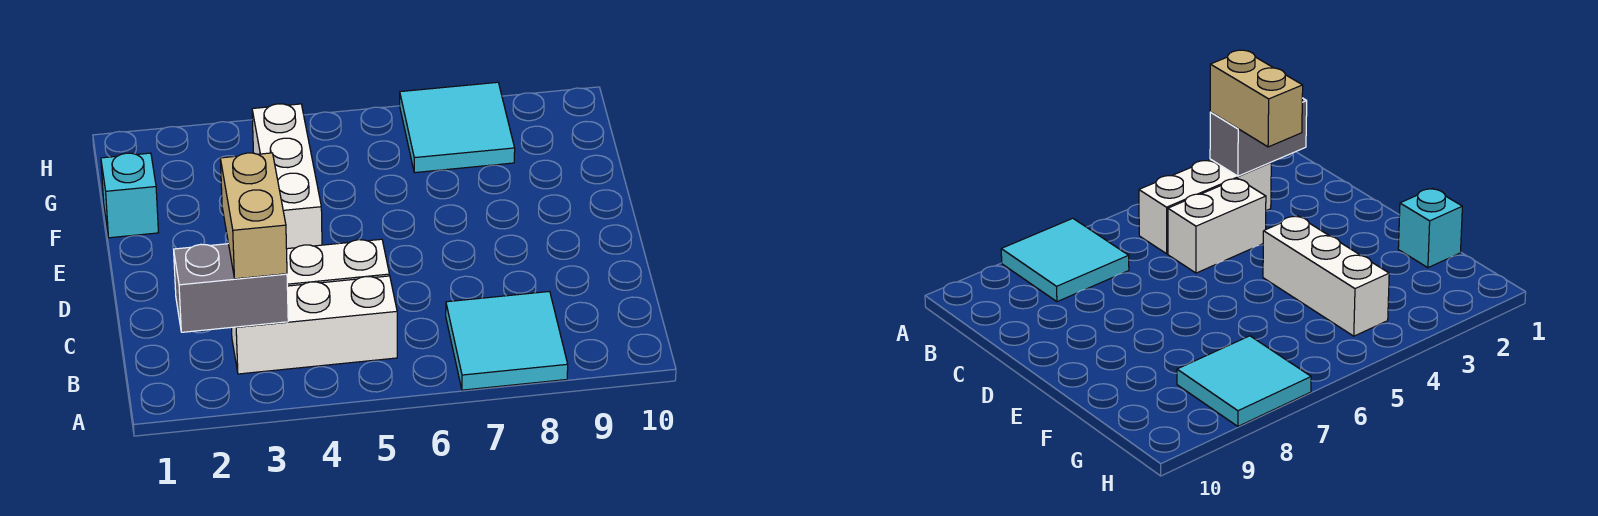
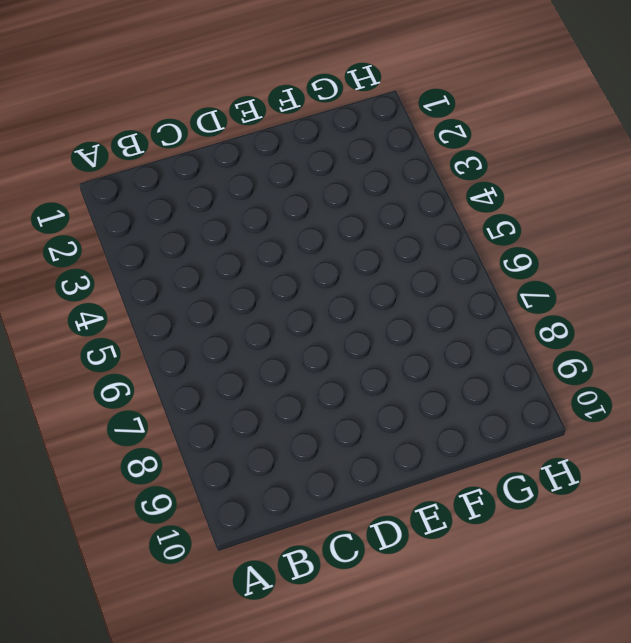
none -> cyan 2x2 tile [446,291,568,390]
none -> white 1x3 brick [232,276,397,374]

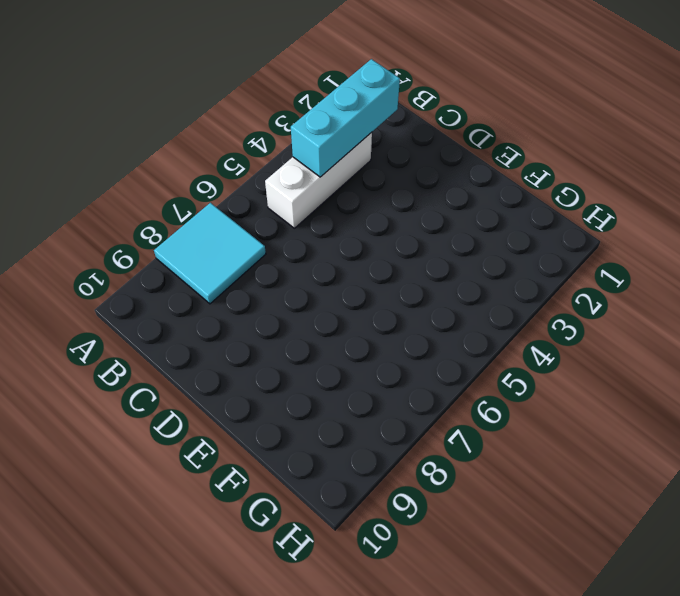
cyan 1x3 brick [291,59,400,177] -> grey 1x2 brick [174,244,288,332]
none -> white 1x2 brick [287,239,389,286]
none -> white 1x3 brick [252,104,322,249]

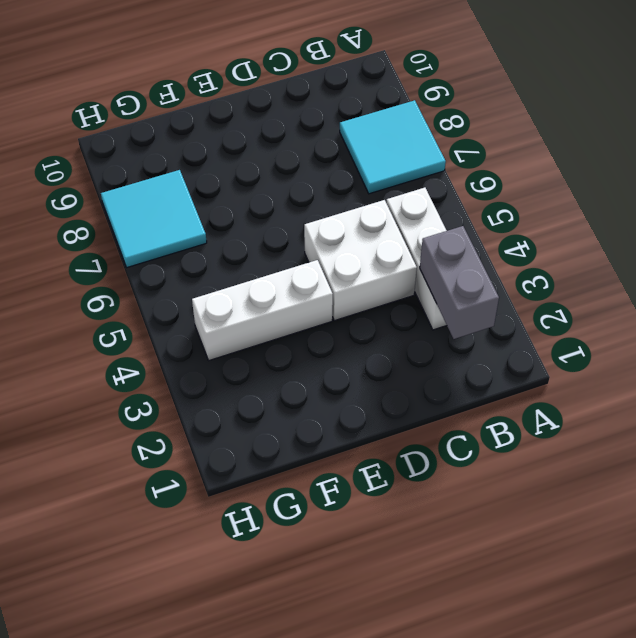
white 2x2 brick [304,200,417,321] -> white 1x2 brick [287,239,389,286]
none -> cyan 1x1 brick [101,153,159,238]
none -> tan 1x2 brick [220,153,287,279]

